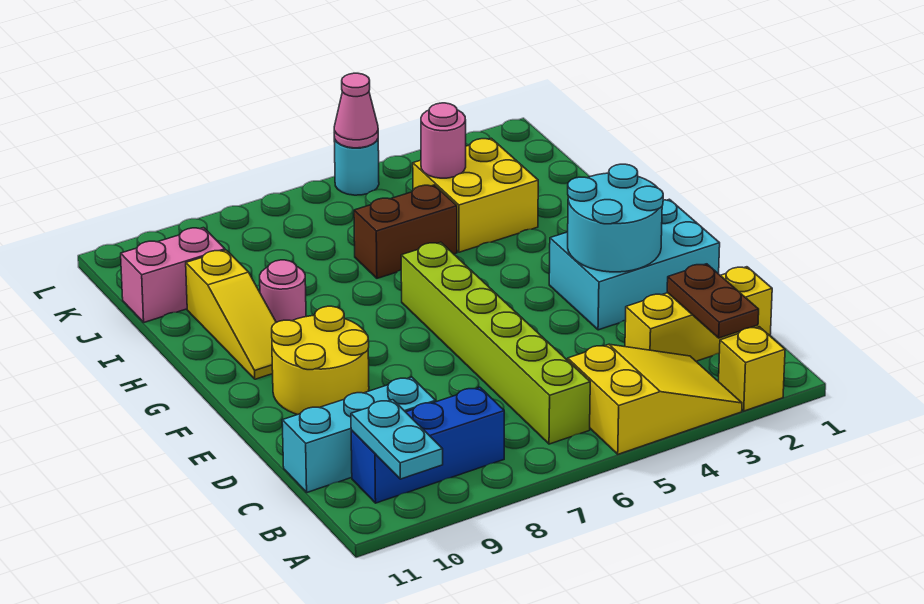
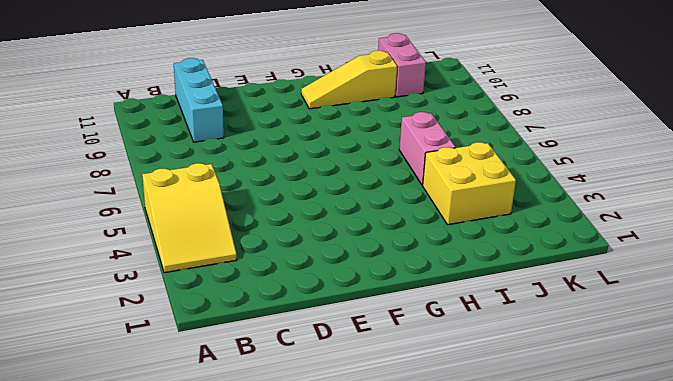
pink 1x2 brick [399,112,456,185] -> brown 1x2 brick [354,185,457,278]
none -> yellow 1x1 brick [719,327,785,411]
none -> lime 1x6 brick [401,242,590,444]
none -> blue 1x3 brick [351,387,504,503]

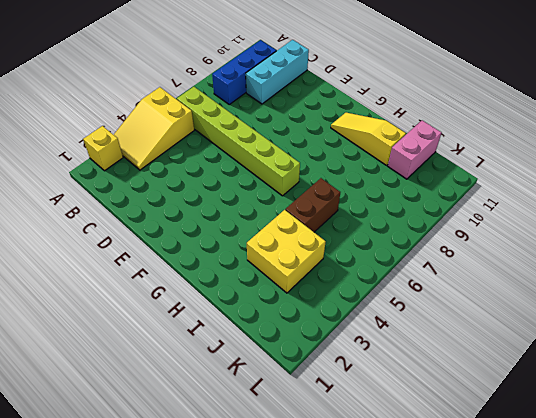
none -> yellow 1x3 brick [625,267,772,361]
none -> cyan 2x3 brick [549,199,720,330]
none -> yellow 2x2 round brick [272,306,369,415]

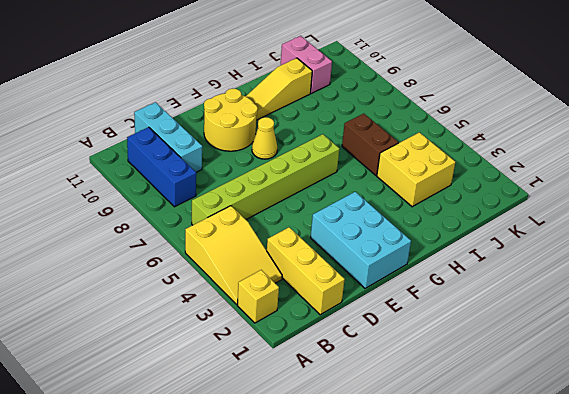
yellow 1x1 cone [252,117,277,159] -> none
none -> pink 1x1 round brick [260,260,306,323]
none -> cyan 1x1 round brick [334,137,379,195]
none -> cyan 1x2 plate [351,400,443,479]

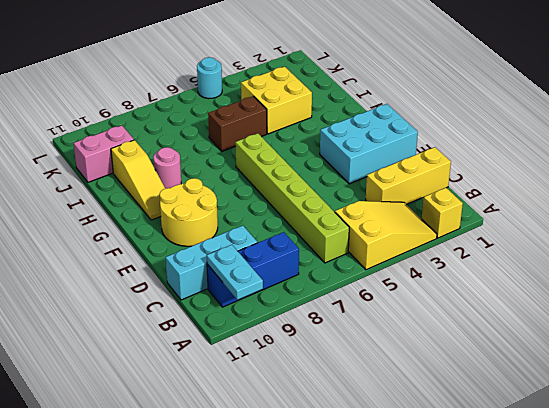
none -> brown 1x2 plate [667,264,759,338]
none -> cyan 2x2 round brick [568,164,663,272]
none -> pink 1x1 round brick [421,103,466,178]

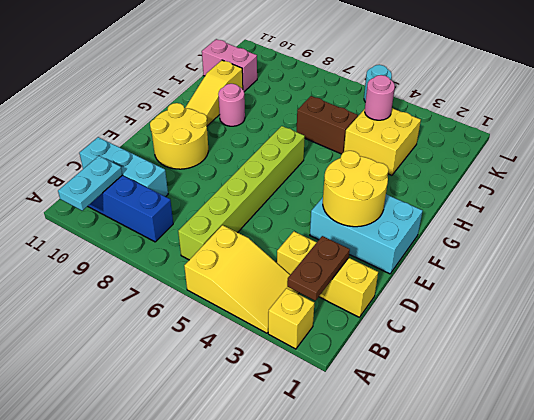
yellow 2x2 round brick [323,151,389,227] -> cyan 2x2 round brick [568,164,663,272]
none -> pink 1x1 cone [334,73,378,148]

